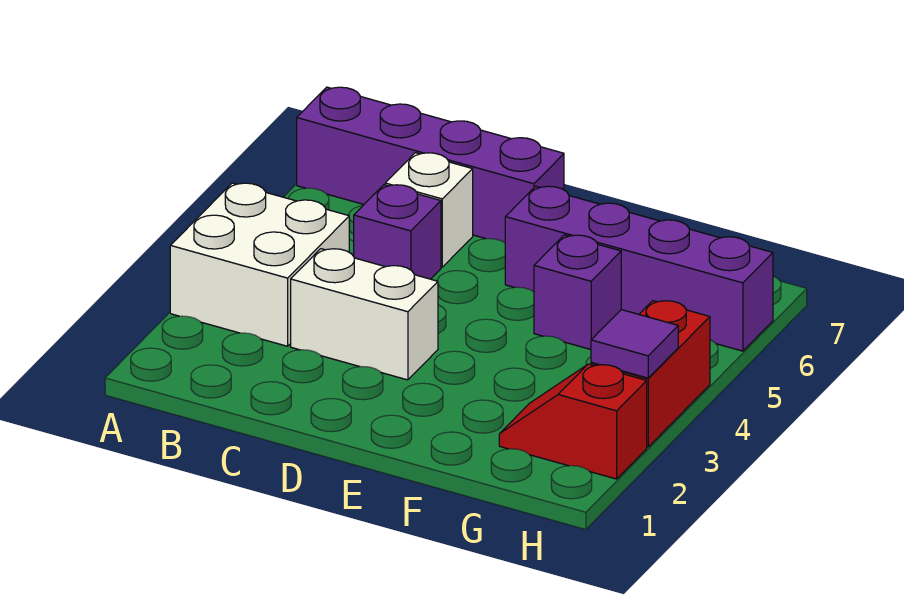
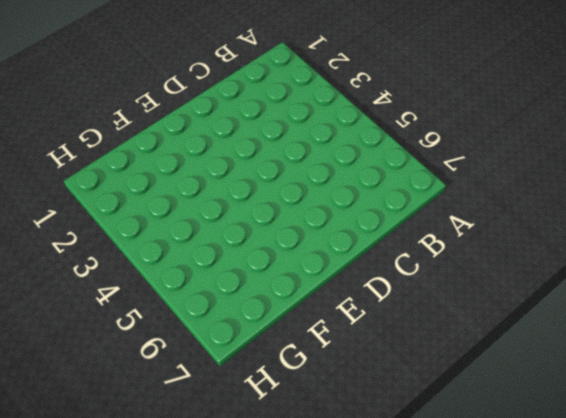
none -> white 2x2 brick [170,183,349,346]
none -> purple 1x4 brick [297,87,564,243]

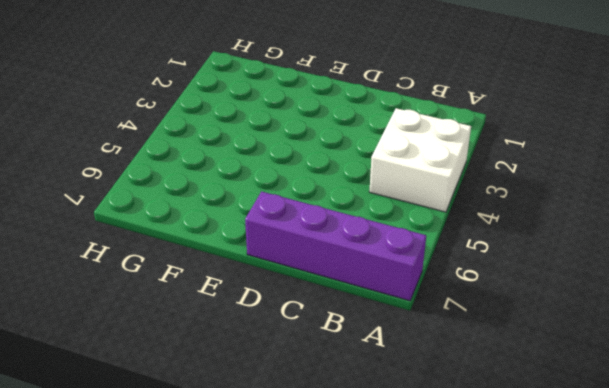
none -> white 1x2 brick [291,249,438,380]
none -> purple 1x1 brick [354,185,441,279]

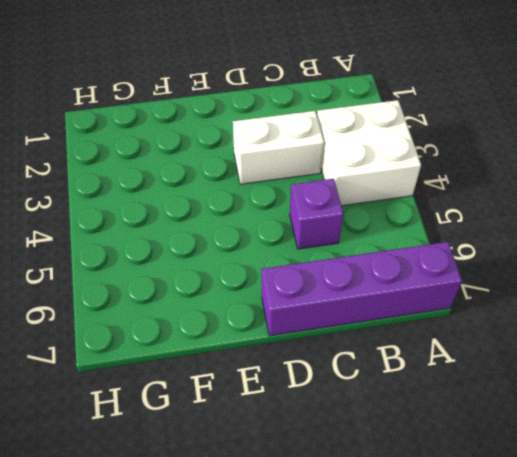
none -> white 1x1 brick [385,153,473,267]
none -> purple 1x4 brick [505,186,773,351]

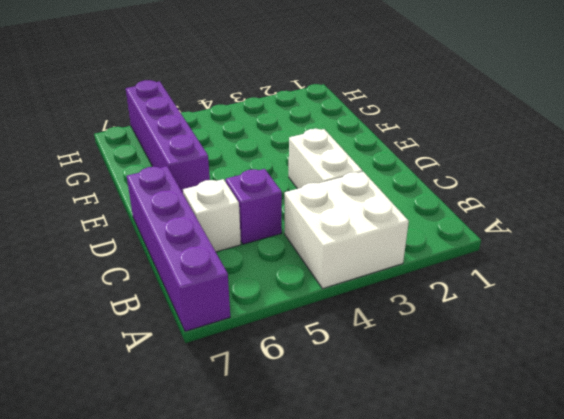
none -> purple 1x1 brick [534,235,621,349]
none -> red 1x2 slope [499,364,647,479]

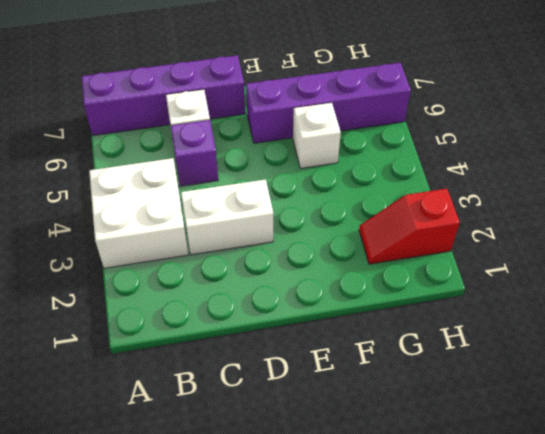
white 1x1 brick [293,103,341,168] -> purple 1x1 brick [534,235,621,349]
none -> red 1x2 brick [591,301,710,447]
none -> purple 1x1 tile [591,310,678,378]

